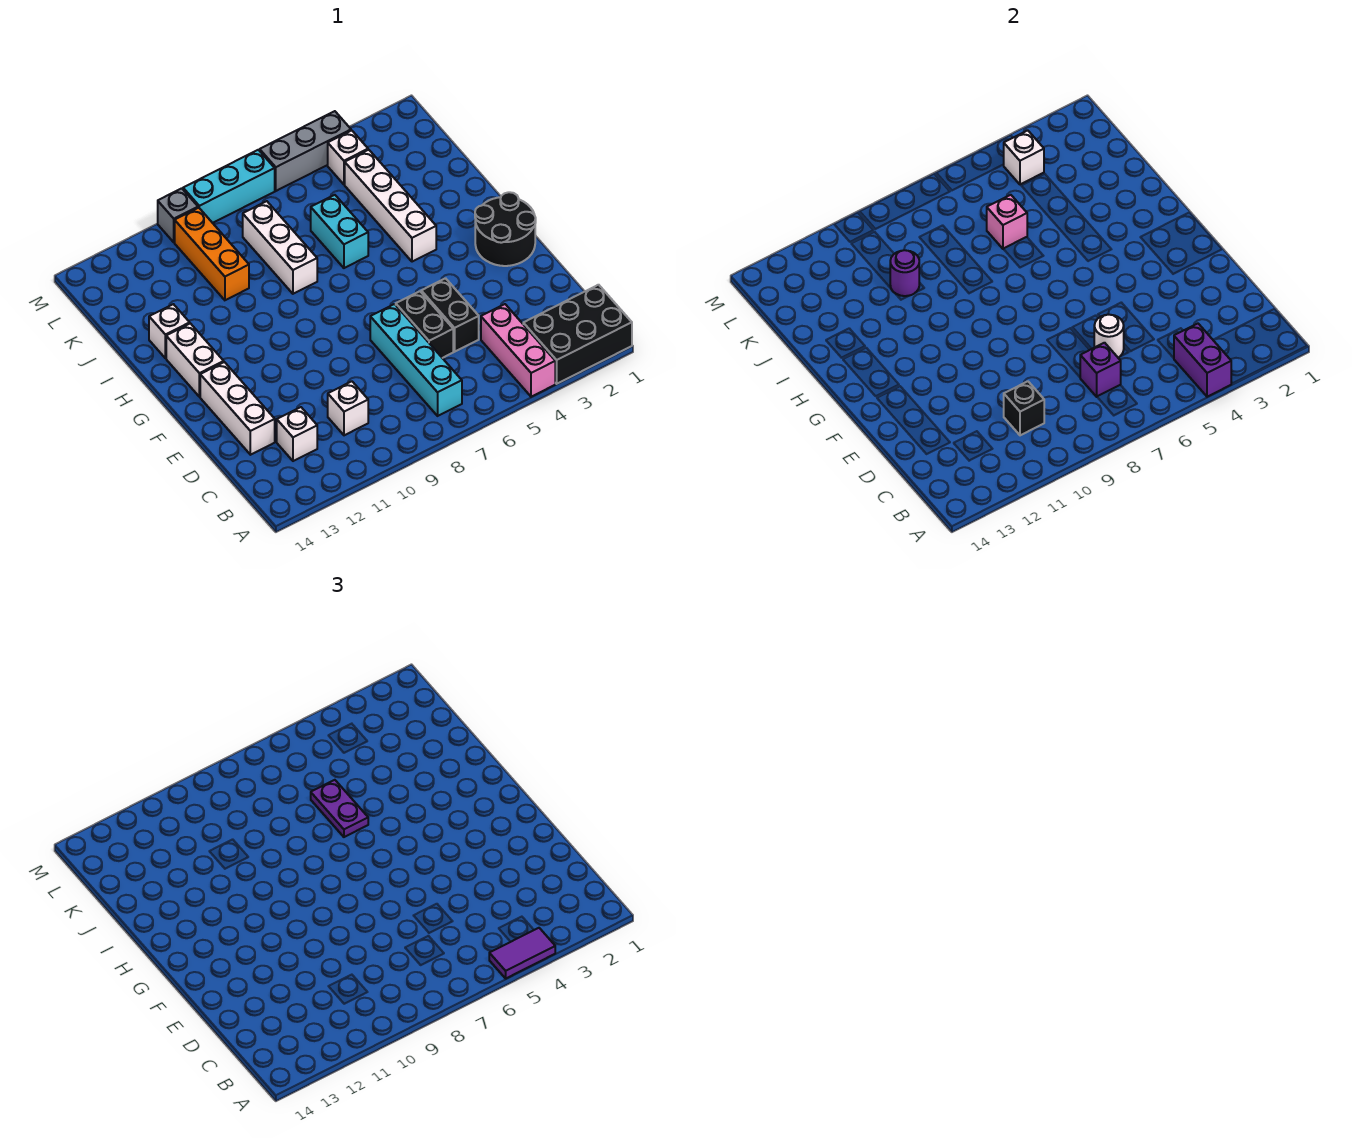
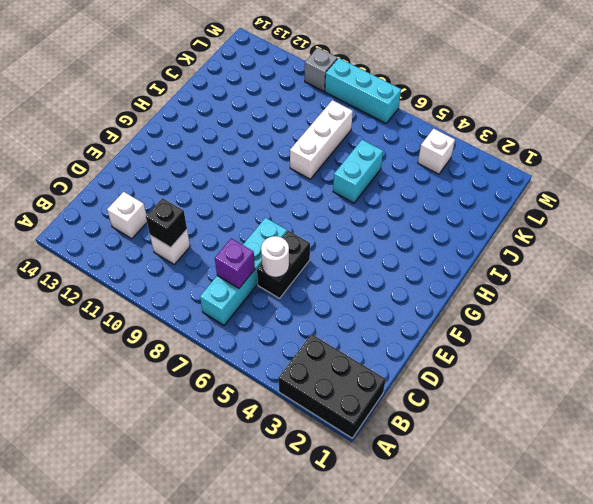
none -> pink 1x3 brick [481,304,555,397]
none -> black 1x2 brick [421,278,479,352]
none -> white 1x3 brick [200,362,275,455]

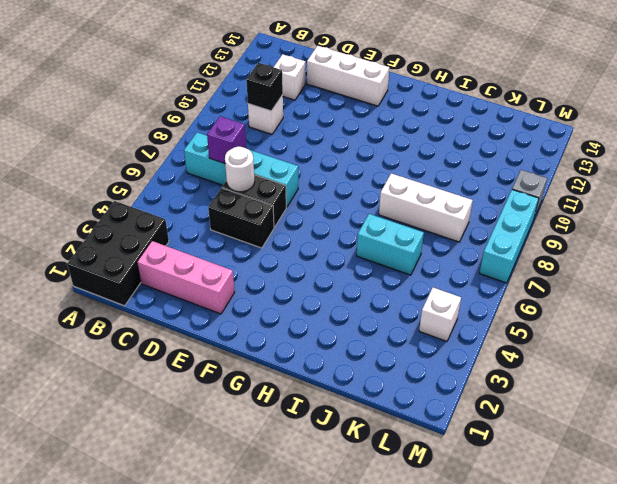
pink 1x3 brick [137,241,235,314] -> pink 1x3 brick moved to [481,304,555,397]
none -> black 2x2 round brick [475,192,536,266]
none -> white 1x2 brick [166,323,224,397]
none -> white 1x4 brick [345,150,436,262]

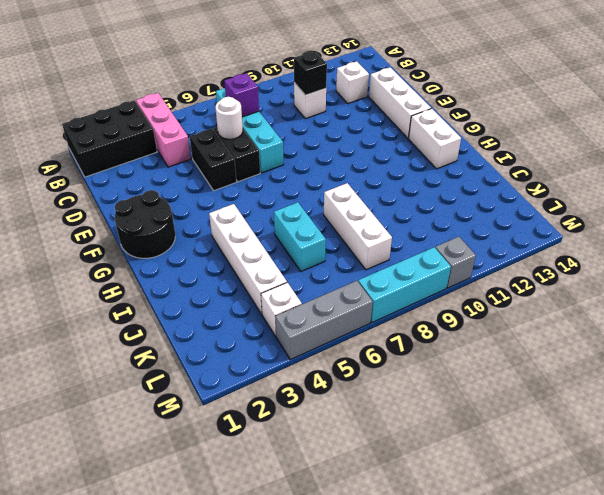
none -> white 1x1 brick [149,304,190,358]
none -> orange 1x3 brick [175,208,249,300]
none -> purple 1x2 brick [1174,324,1231,397]

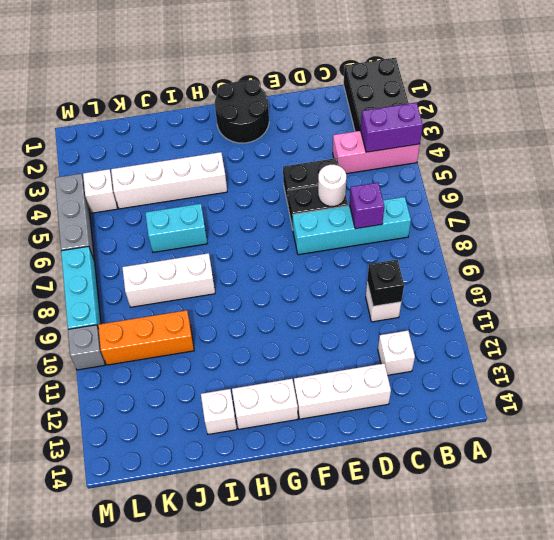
none -> pink 1x1 brick [987,195,1027,249]
none -> purple 1x1 round brick [890,250,919,296]
none -> white 1x1 brick [1003,130,1044,184]

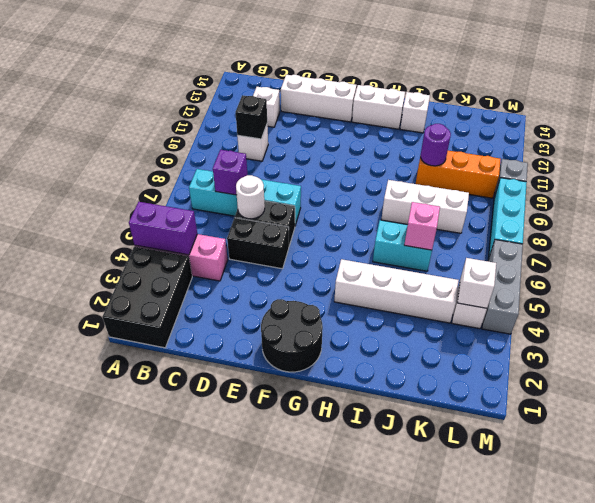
none -> purple 1x2 tile [489,928,555,978]
none -> purple 1x2 plate [311,780,368,837]

